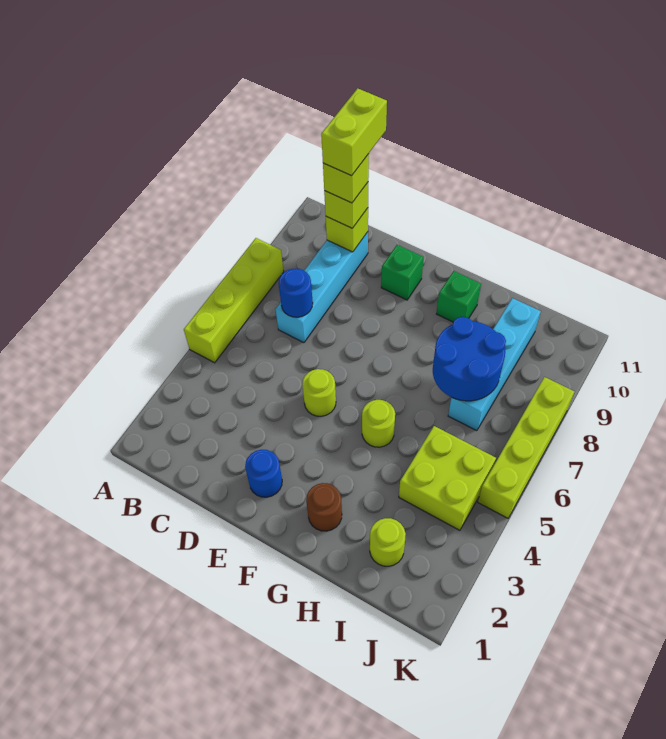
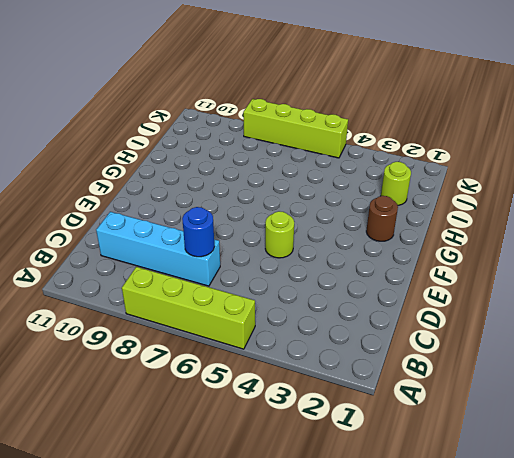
none -> blue 1x1 round brick [245,450,282,497]
none -> green 1x1 brick [381,245,424,300]
none -> lime 1x1 round brick [362,400,395,447]

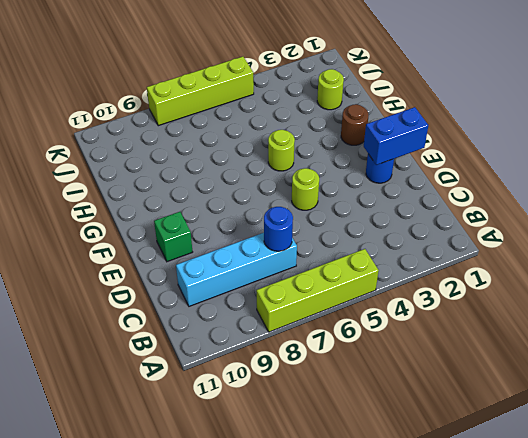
blue 1x2 brick [364,107,428,165] -> none
none -> green 1x1 brick [437,271,481,322]
none -> lime 2x2 brick [399,426,496,530]
none -> cyan 1x4 brick [448,298,541,431]

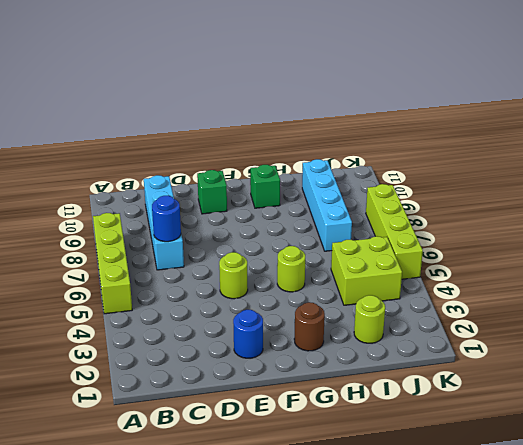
none -> lime 1x1 brick [326,208,368,252]
none -> blue 2x2 round brick [433,317,506,401]
none -> lime 1x1 brick [324,183,368,228]

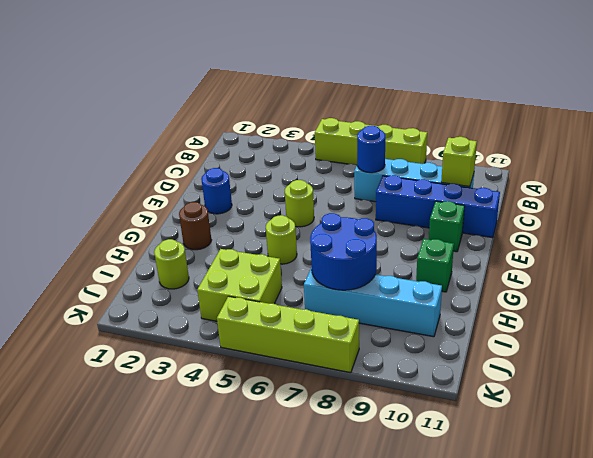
blue 1x4 brick [376,175,500,238] -> none
none -> lime 1x1 brick [324,183,368,228]
none -> lime 1x1 brick [323,154,369,203]
none -> lime 1x2 brick [321,88,387,176]

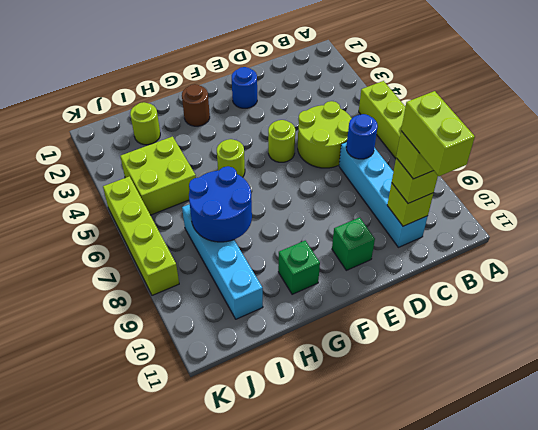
lime 2x2 round brick [298,101,352,168] -> none

